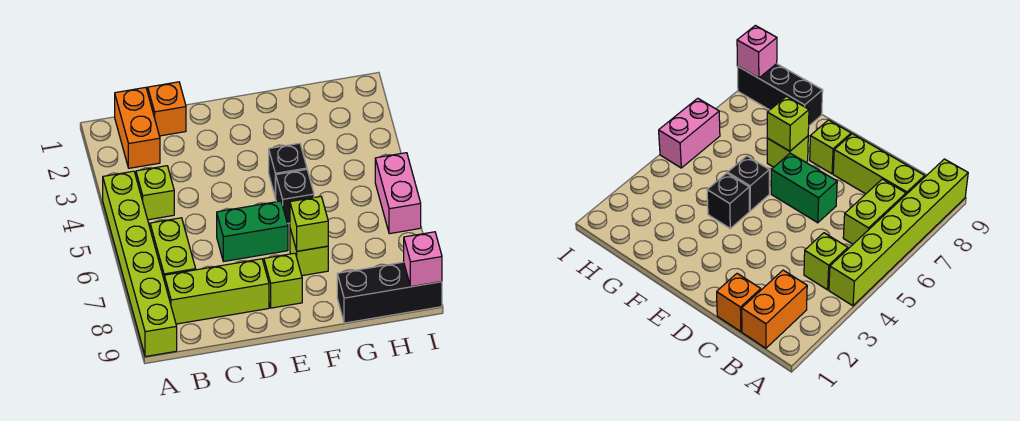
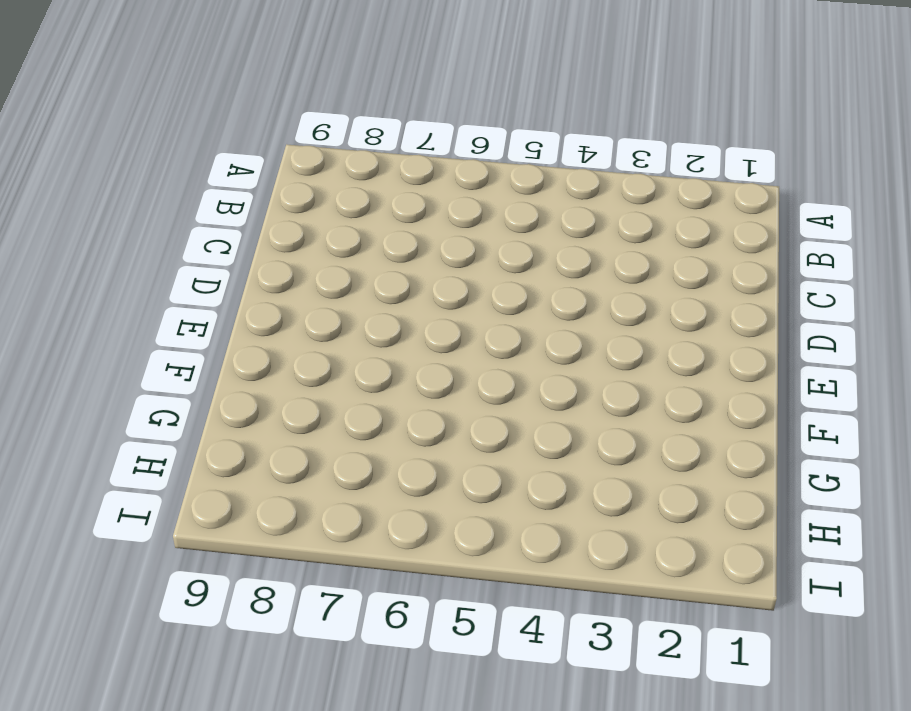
none -> lime 1x6 brick [103,171,177,357]
none -> orange 1x2 brick [115,87,160,168]
none -> lime 1x1 brick [136,166,174,220]

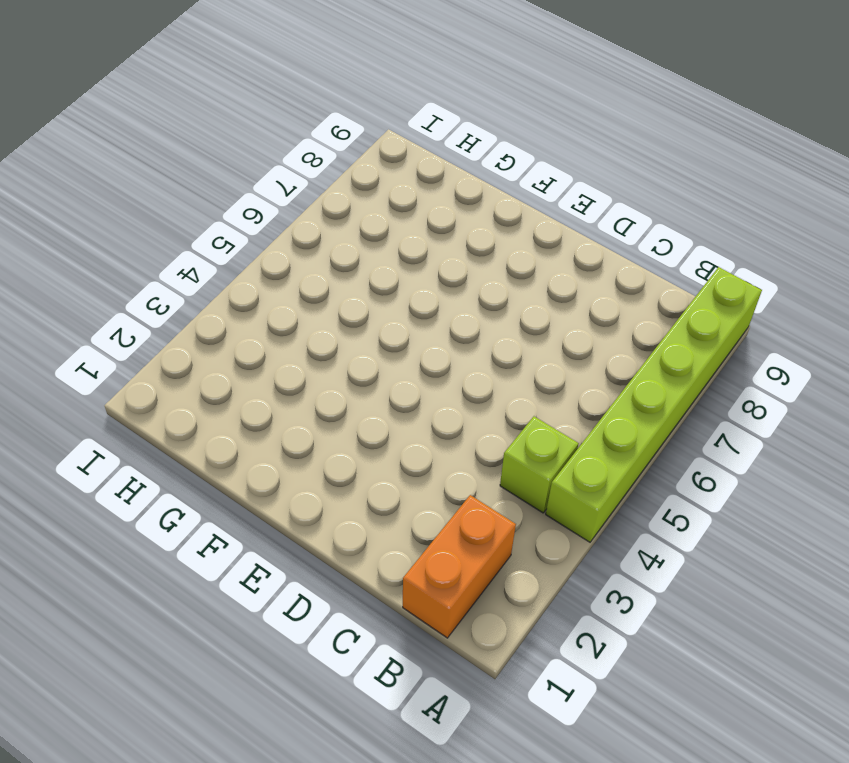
none -> lime 1x2 brick [150,218,196,278]
none -> lime 1x3 brick [164,259,269,324]
none -> orange 1x1 brick [148,82,186,136]

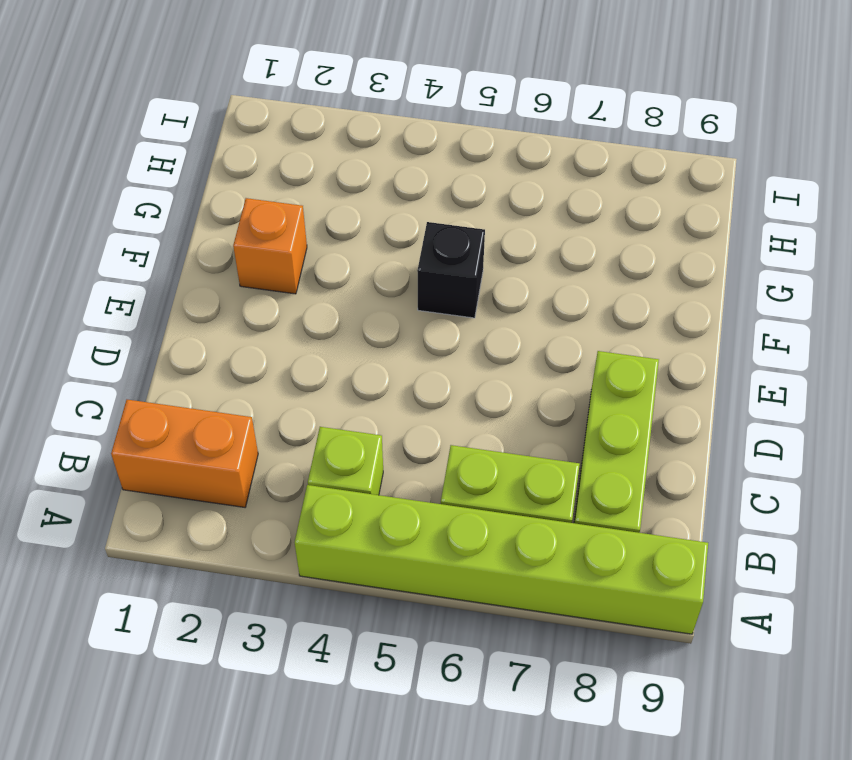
orange 1x1 brick [233,198,307,294] -> orange 1x1 brick moved to [148,82,186,136]
none -> green 1x2 brick [217,201,288,262]
none -> lime 1x1 brick [264,253,302,308]
none -> black 1x1 brick [269,143,307,198]

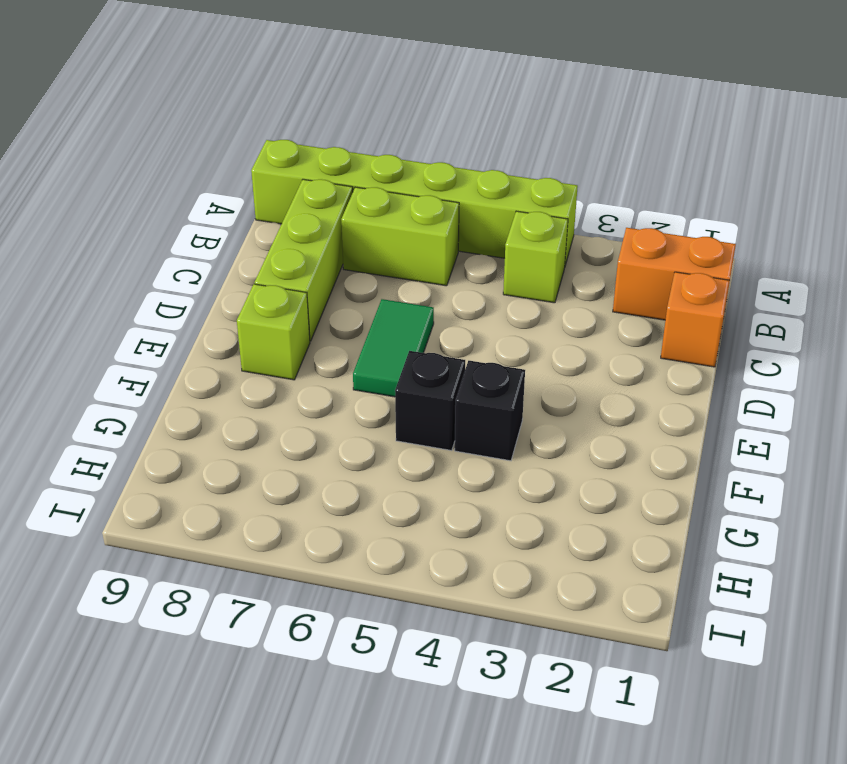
green 1x2 tile [353,299,434,397] -> green 1x2 brick [217,201,288,262]
none -> lime 1x1 brick [290,229,328,276]
none -> black 1x3 brick [337,262,442,323]
none -> pink 1x2 brick [375,153,421,234]

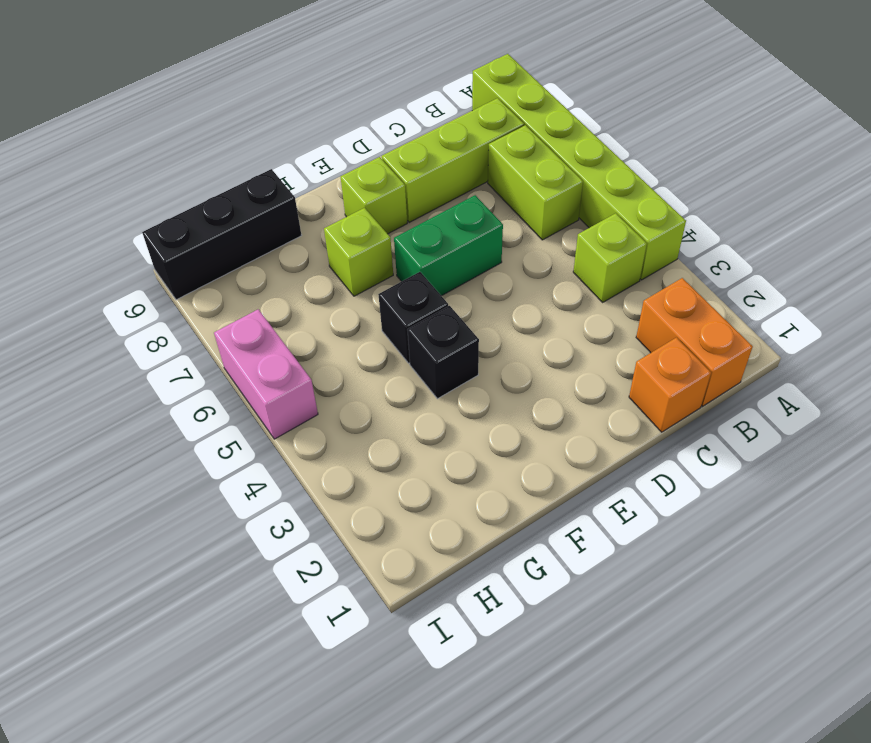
none -> lime 1x1 brick [290,196,328,251]
none -> pink 1x1 brick [404,232,442,287]

